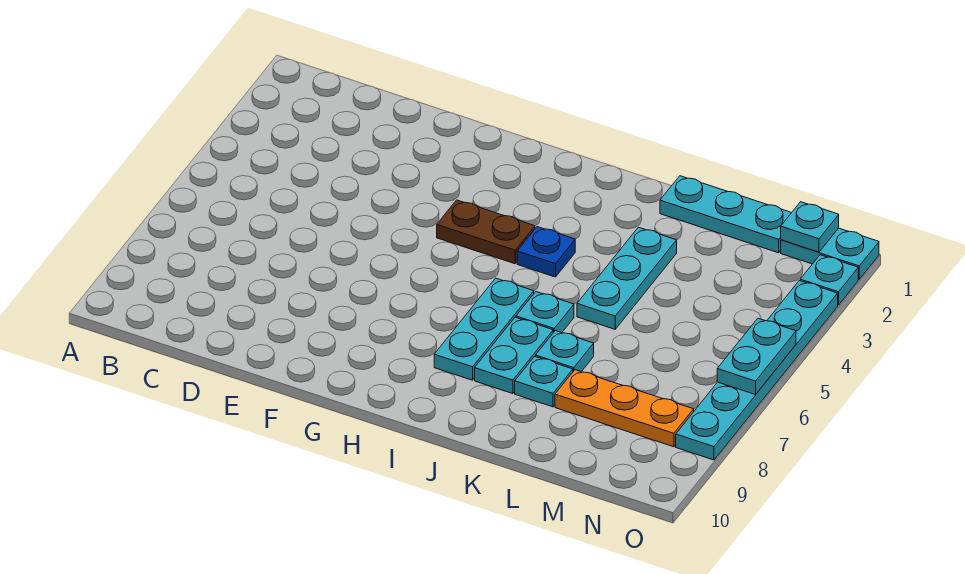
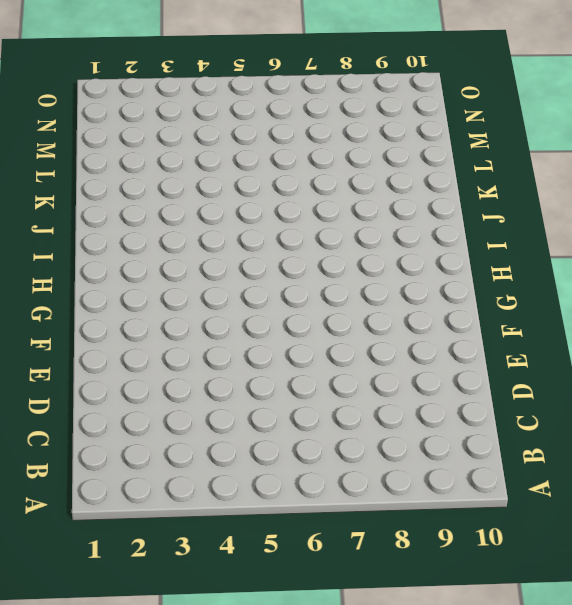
none -> brown 1x2 plate [437,200,535,264]
none -> blue 1x1 plate [517,227,575,277]
none -> cyan 1x3 plate [434,278,534,380]

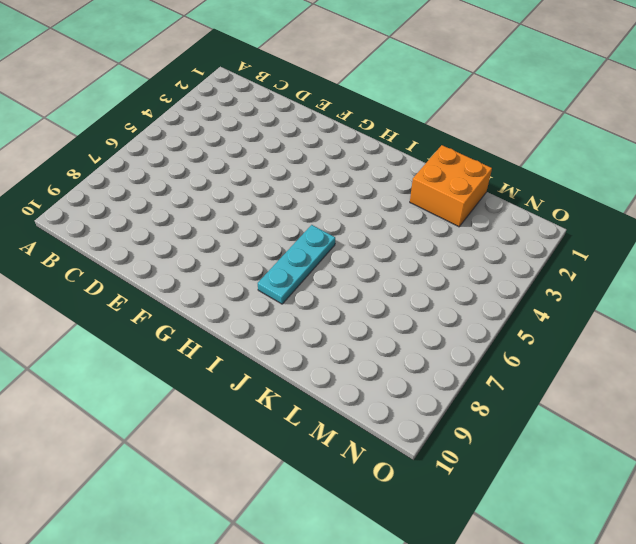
orange 2x2 brick [410,145,492,227] -> cyan 1x3 plate [660,176,791,253]
none -> brown 1x2 plate [437,200,535,264]
none -> blue 1x1 plate [517,227,575,277]
none -> cyan 1x1 plate [516,292,574,333]

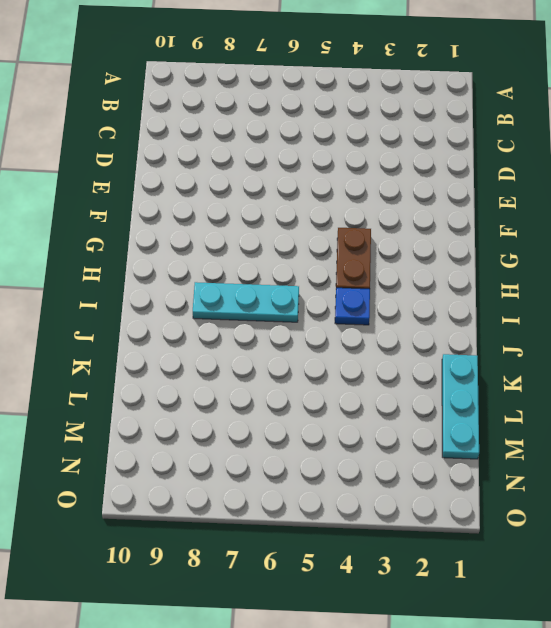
none -> cyan 1x1 plate [516,292,574,333]
none -> cyan 1x2 plate [475,317,553,394]
none -> cyan 1x3 plate [577,227,677,329]

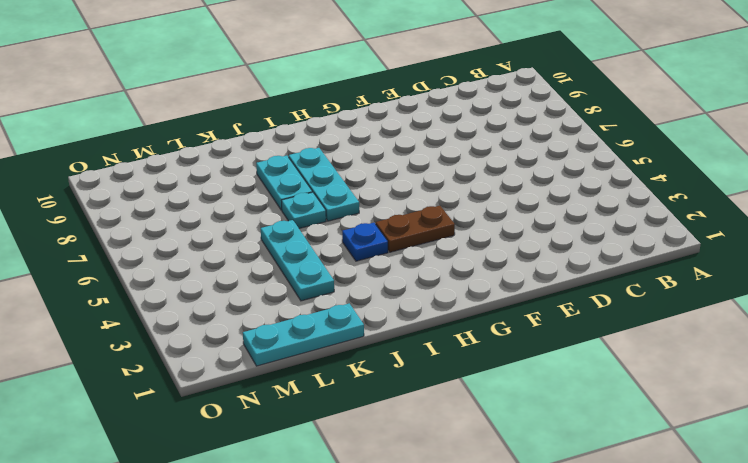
none -> cyan 1x1 plate [536,331,594,372]
none -> cyan 1x1 plate [515,356,573,407]
none -> orange 1x3 plate [555,370,694,447]

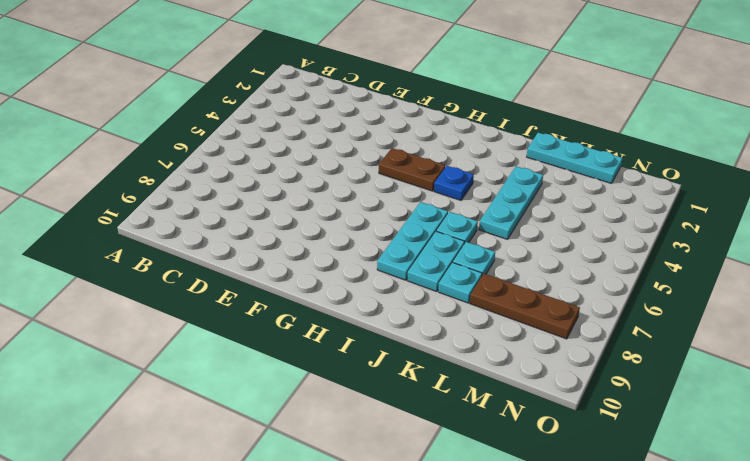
brown 1x3 plate [470,274,580,339] -> orange 1x3 plate [555,370,694,447]
none -> cyan 1x2 plate [781,228,879,279]
none -> cyan 1x1 plate [800,255,858,305]
none -> cyan 1x6 plate [676,281,838,460]

